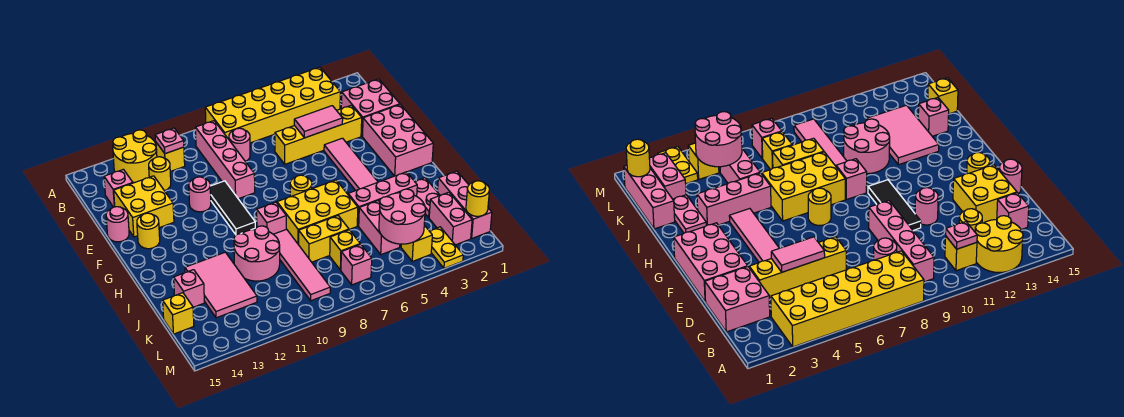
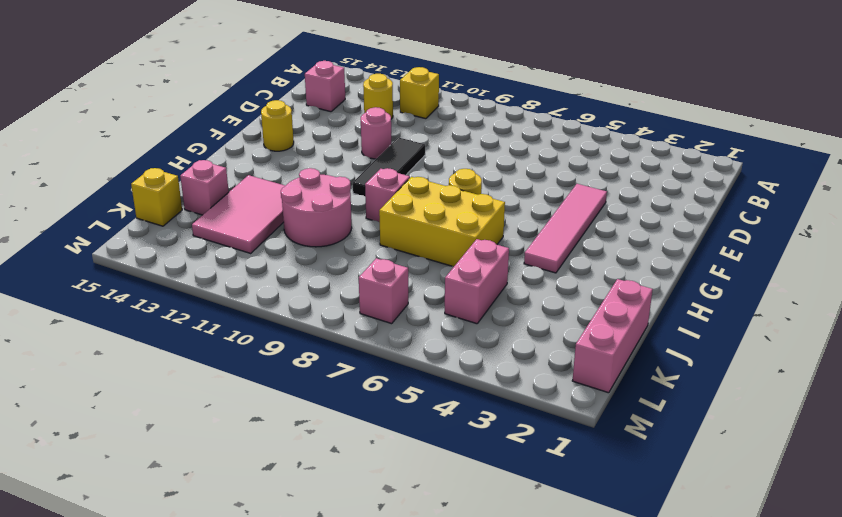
none -> yellow 2x6 brick [205,67,340,143]
none -> yellow 2x2 round brick [113,130,157,182]
none -> pink 1x4 brick [195,121,255,199]
none -> pink 2x2 brick [341,79,400,136]

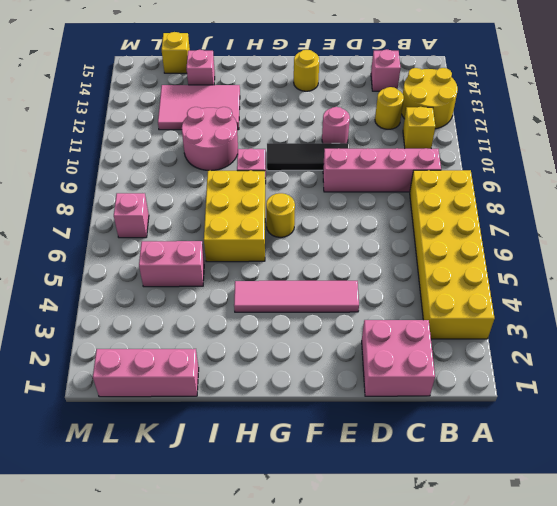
none -> pink 1x1 round brick [229,128,250,161]
none -> yellow 1x4 brick [275,105,362,164]
none -> yellow 2x2 brick [114,176,174,237]
none -> pink 2x3 brick [363,105,433,176]

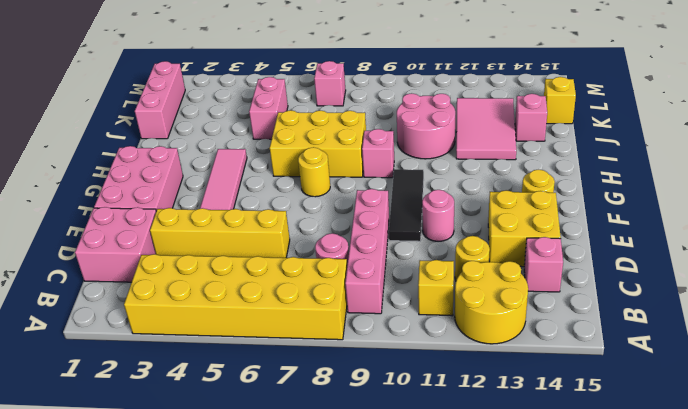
none -> pink 1x1 round brick [106,207,129,242]
none -> pink 1x2 plate [415,178,440,217]
none -> pink 1x3 brick [348,172,417,226]
none -> pink 1x4 tile [274,229,330,301]

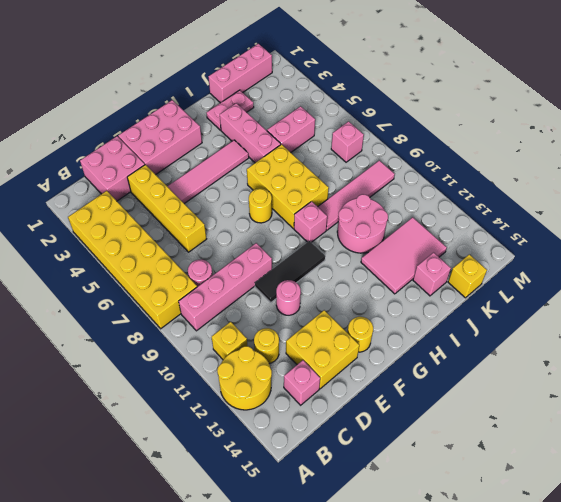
none -> pink 1x1 round brick [106,207,129,242]
none -> yellow 1x2 brick [299,216,349,262]
none -> pink 1x2 brick [429,192,472,245]
none -> yellow 1x1 brick [330,230,360,270]

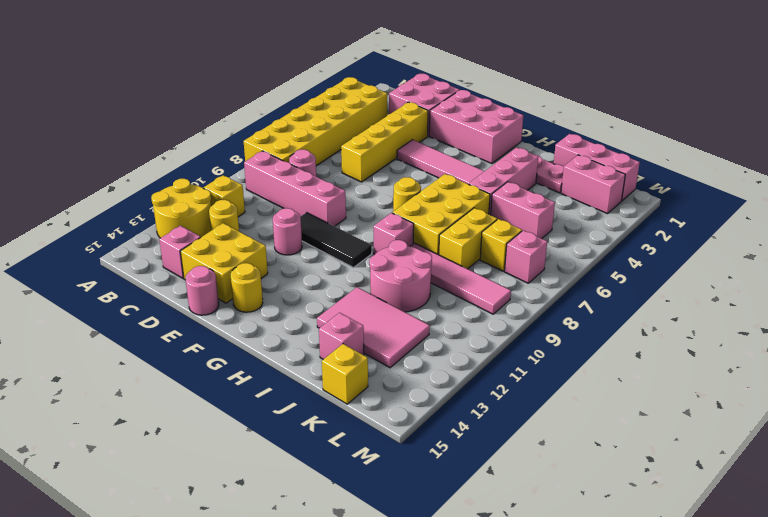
none -> yellow 1x2 plate [430,227,463,268]
none -> yellow 1x1 brick [401,225,432,261]
none -> pink 1x1 plate [155,128,184,154]
none -> pink 1x2 tile [294,106,343,138]

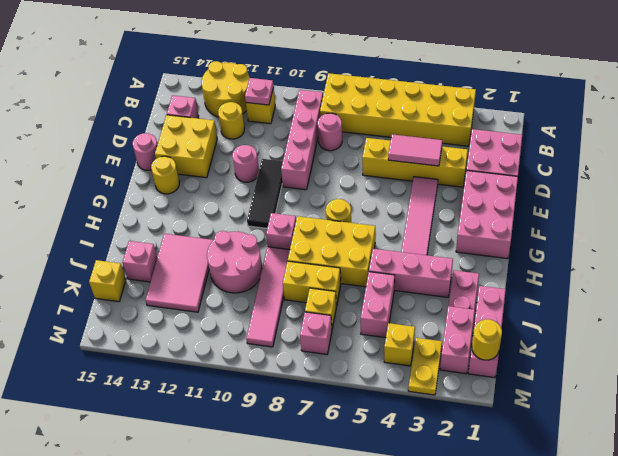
none -> pink 2x2 round brick [379,189,426,244]

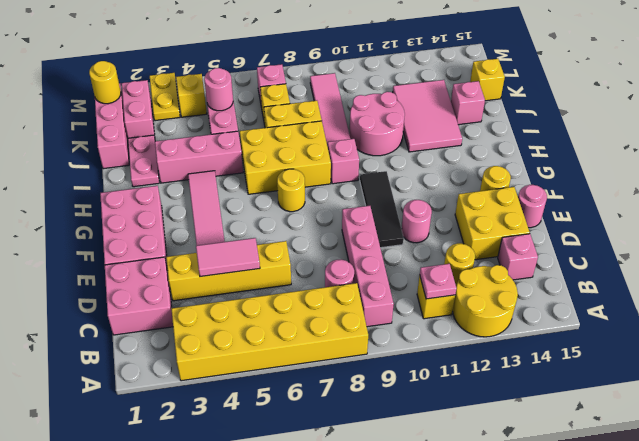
pink 1x1 round brick [204,68,233,111] -> pink 2x2 round brick [379,189,426,244]

